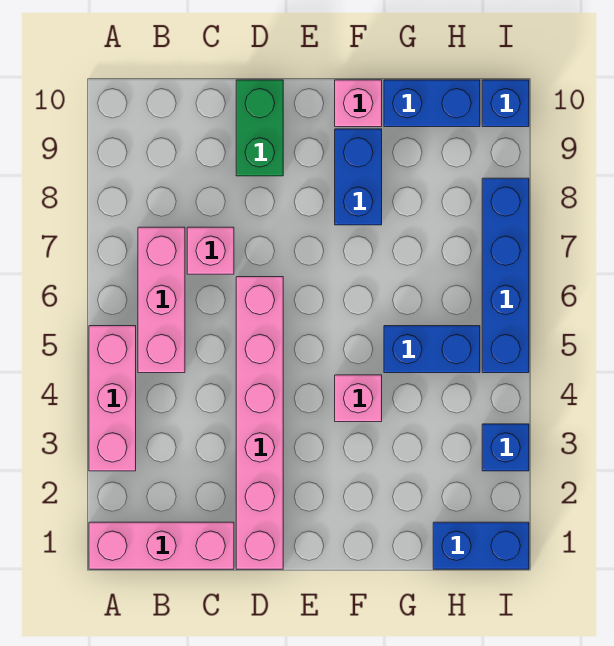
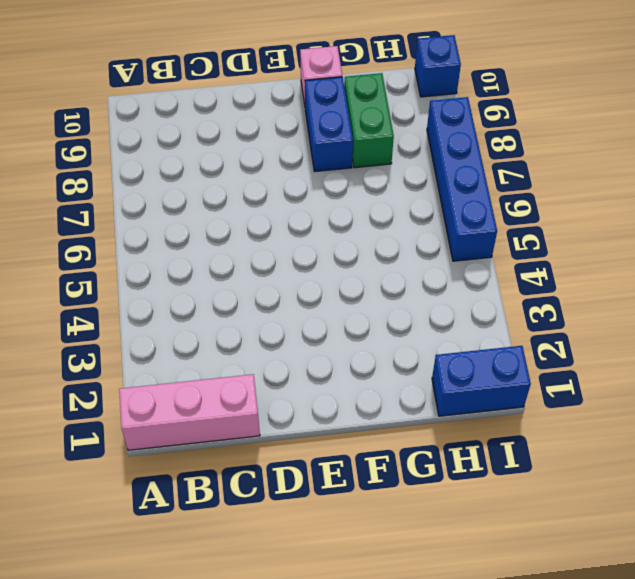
green 1x2 brick [344,73,394,168] -> green 1x2 brick moved to [236,80,283,176]
none -> pink 1x3 brick [89,326,136,471]
none -> pink 1x3 brick [138,227,185,373]
none -> pink 1x1 brick [187,227,234,274]

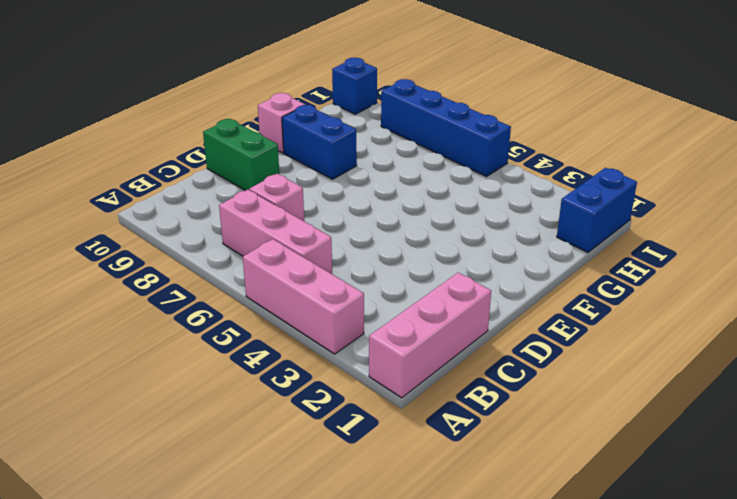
none -> pink 1x6 brick [236,277,283,569]
none -> pink 1x1 brick [335,375,382,422]
none -> blue 1x2 brick [384,326,480,373]

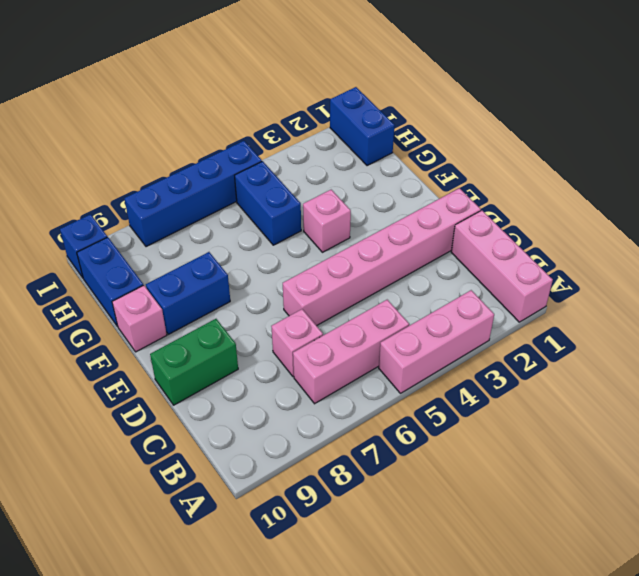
none -> blue 1x1 brick [482,424,529,471]

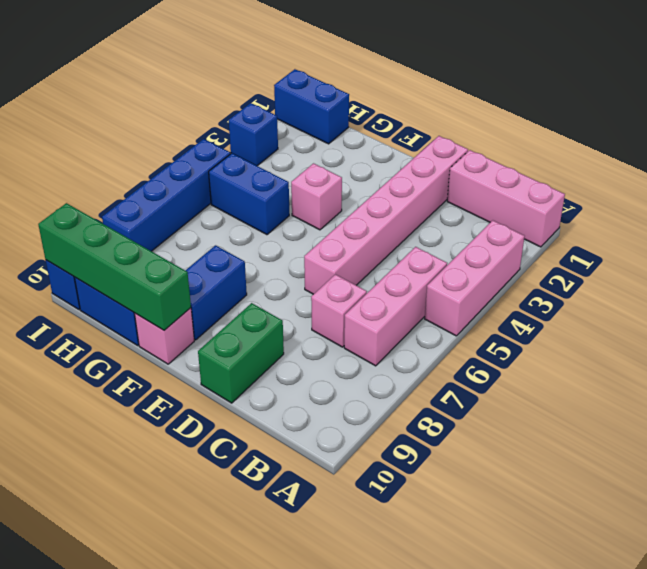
green 1x4 brick [38,203,191,330] -> none

